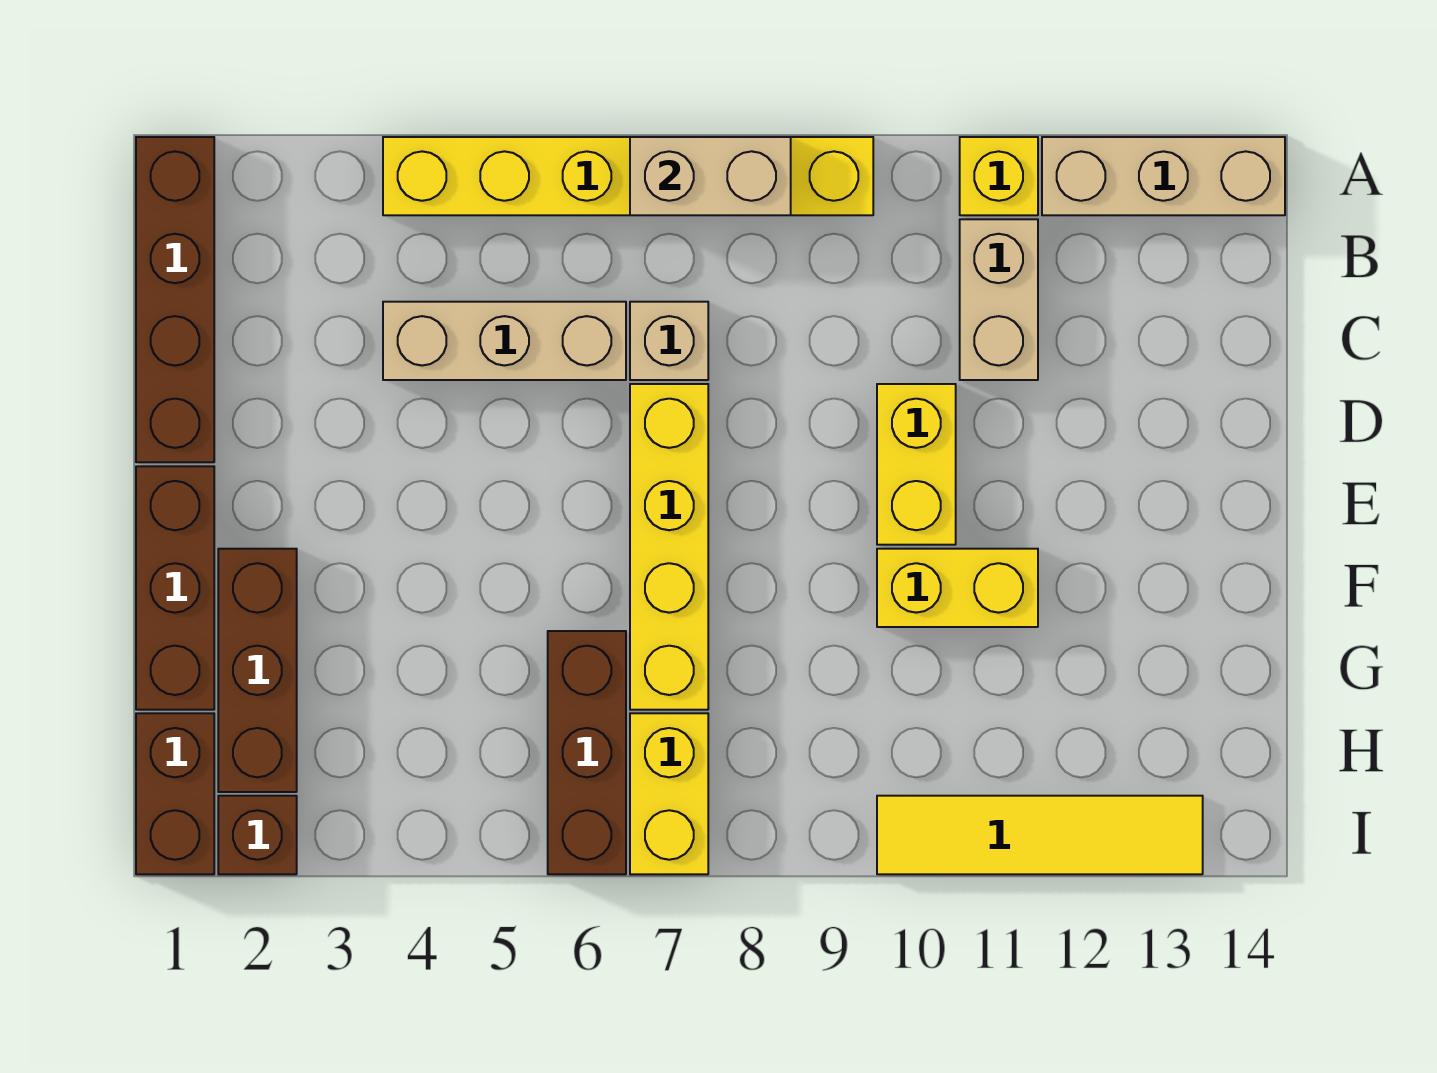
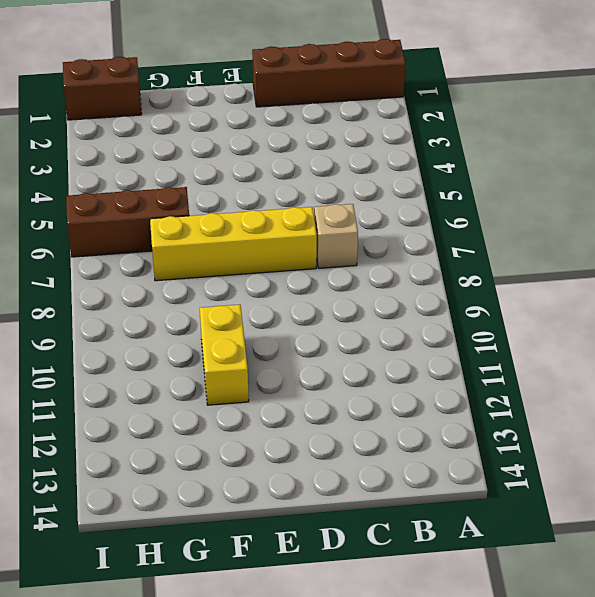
none -> yellow 1x6 brick [383,137,873,215]
none -> yellow 1x1 brick [960,137,1038,215]
none -> tan 1x3 brick [1042,137,1285,215]

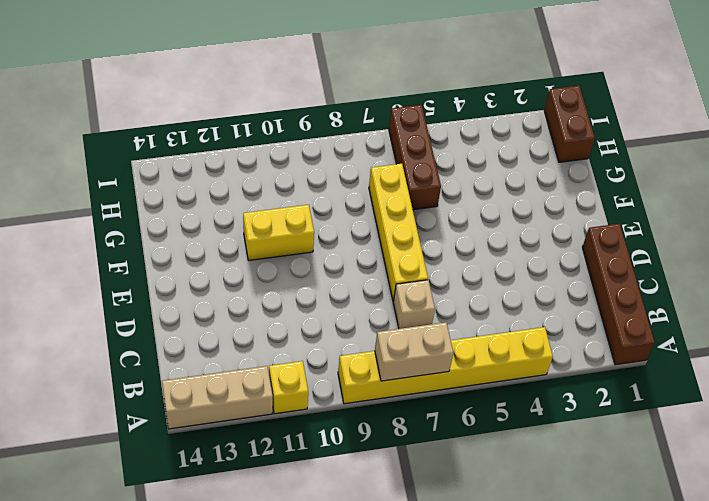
none -> tan 1x2 brick [960,219,1038,380]
none -> tan 1x3 brick [383,302,626,380]
none -> yellow 1x2 brick [877,384,956,545]

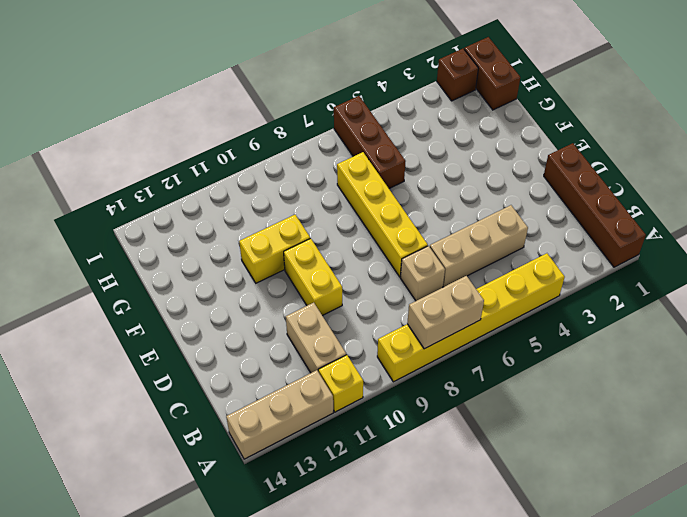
none -> brown 1x3 brick [136,466,214,710]
none -> brown 1x3 brick [218,549,297,792]
none -> yellow 1x2 brick [630,713,708,874]

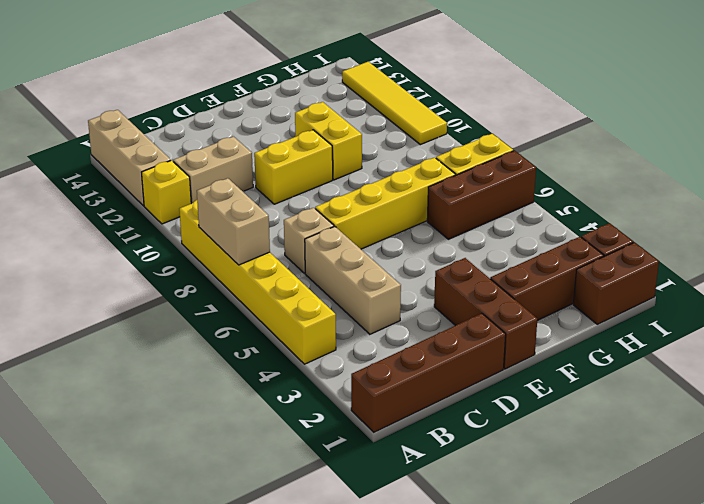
brown 1x3 brick [434,258,537,369] -> brown 1x3 brick turned to [136,466,214,710]

